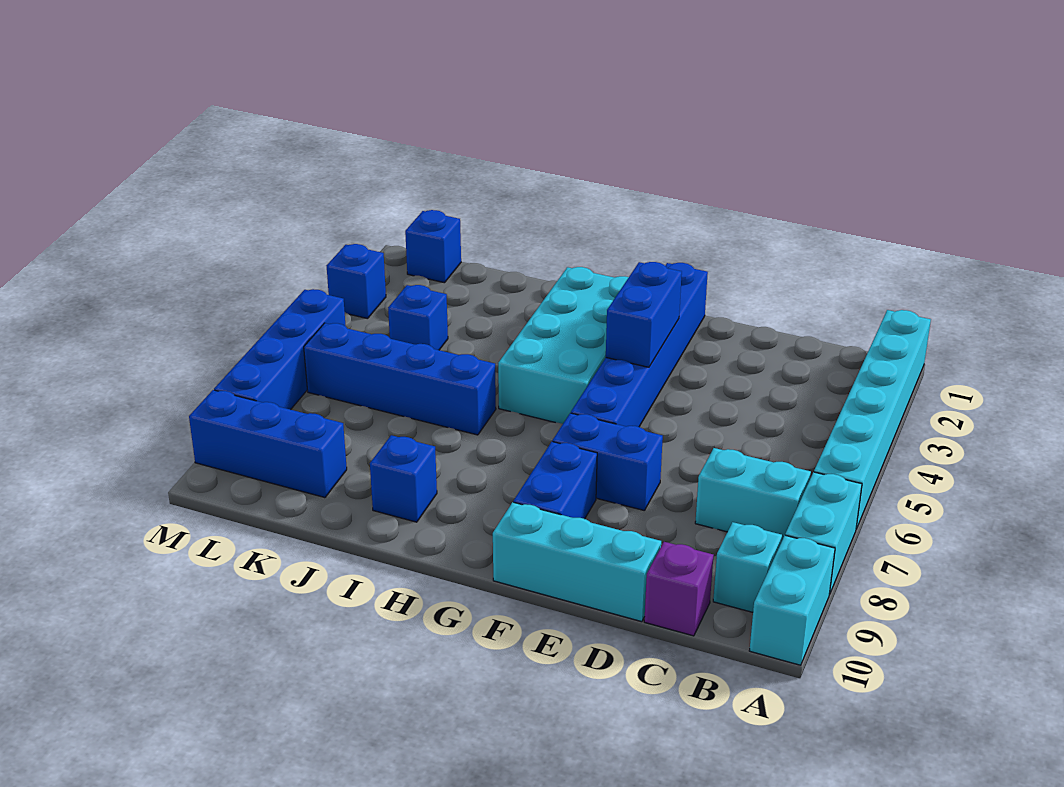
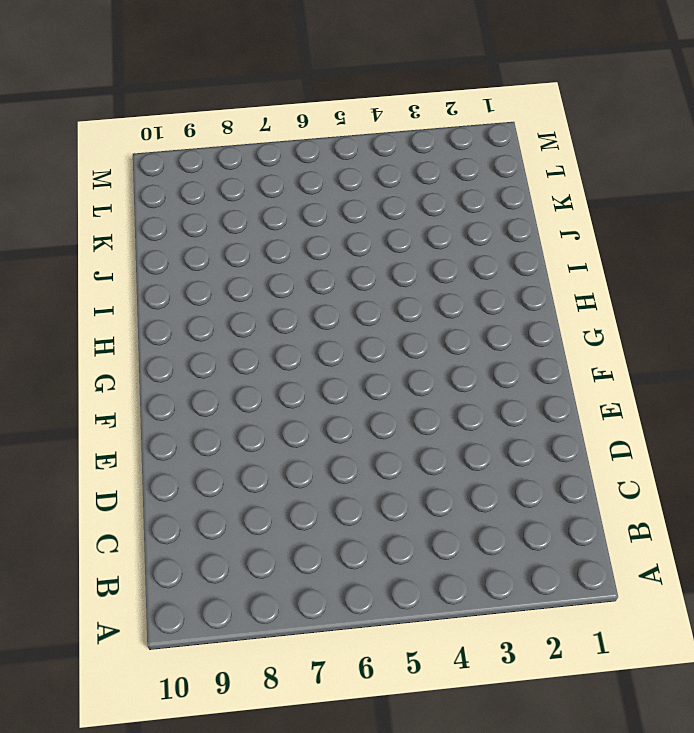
none -> cyan 1x6 brick [814,310,931,529]
none -> cyan 1x2 brick [785,472,862,594]
none -> cyan 1x2 brick [749,535,835,665]

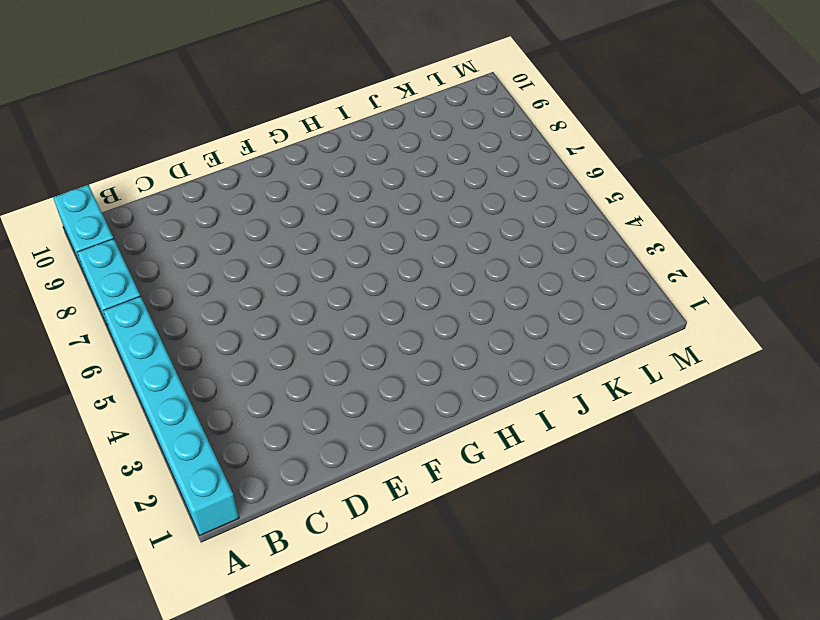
none -> cyan 1x2 brick [695,448,811,542]
none -> cyan 1x1 brick [713,522,782,612]
none -> purple 1x1 brick [644,542,714,636]

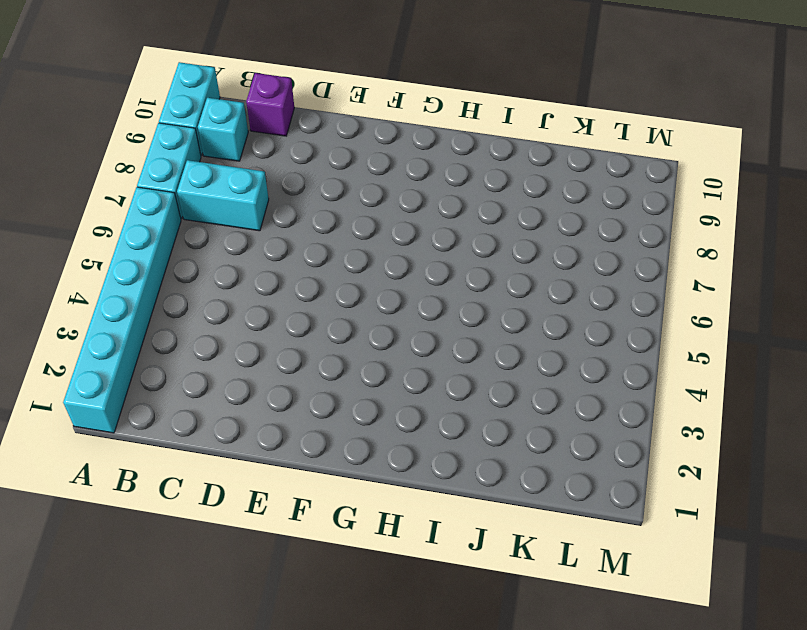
none -> cyan 1x3 brick [493,502,661,622]
none -> blue 1x2 brick [553,413,663,511]
none -> blue 1x6 brick [571,263,708,427]

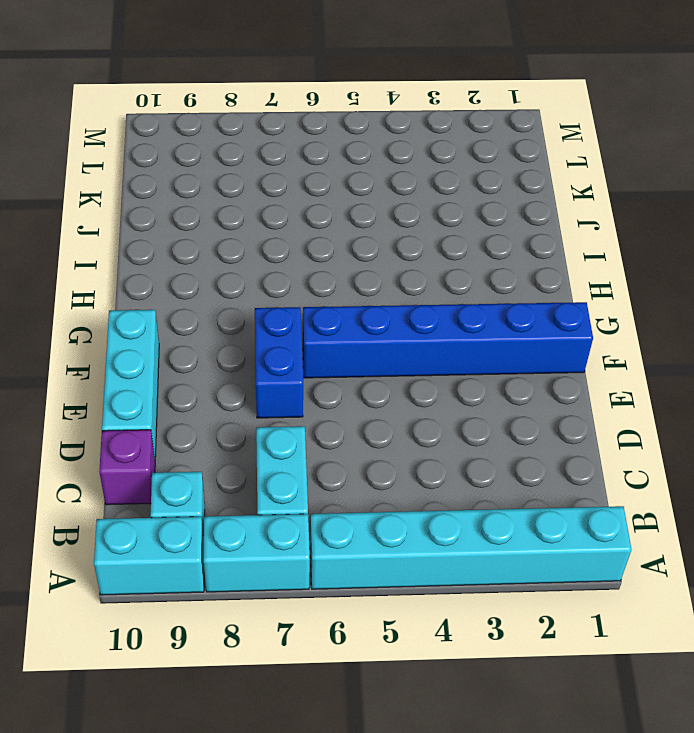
none -> blue 1x2 brick [513,442,597,519]
none -> cyan 2x4 brick [498,267,629,424]
none -> blue 1x4 brick [304,323,496,435]

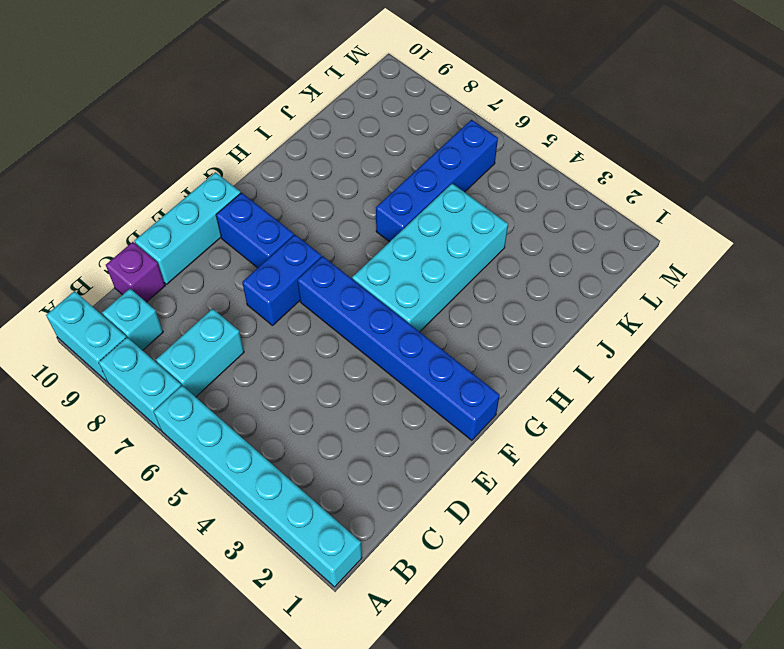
cyan 2x4 brick [352,183,508,332] -> cyan 2x4 brick turned to [498,267,629,424]
none -> blue 1x1 brick [370,435,437,522]
none -> blue 1x1 brick [388,285,448,350]
none -> blue 1x3 brick [189,390,347,498]

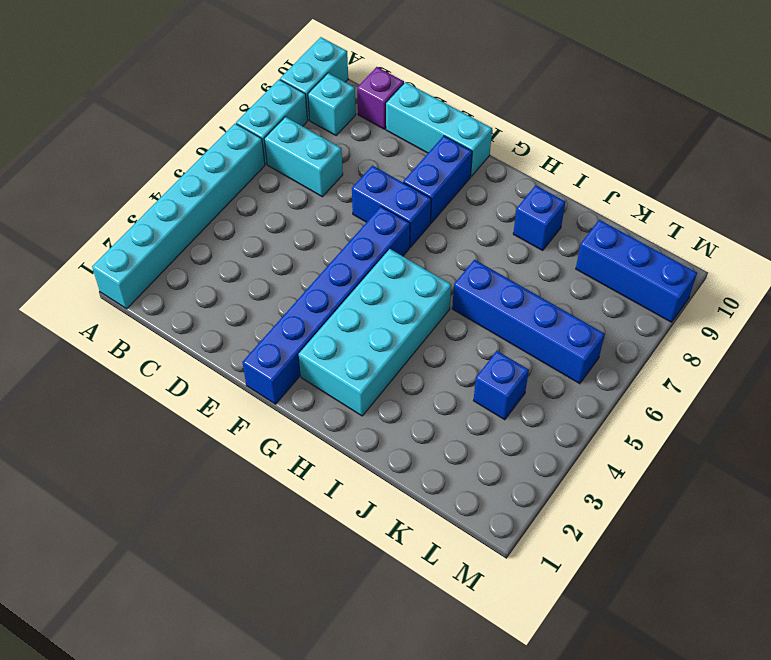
none -> blue 1x1 brick [405,210,461,283]
none -> blue 1x1 brick [327,244,386,319]
none -> blue 1x4 brick [214,289,346,410]

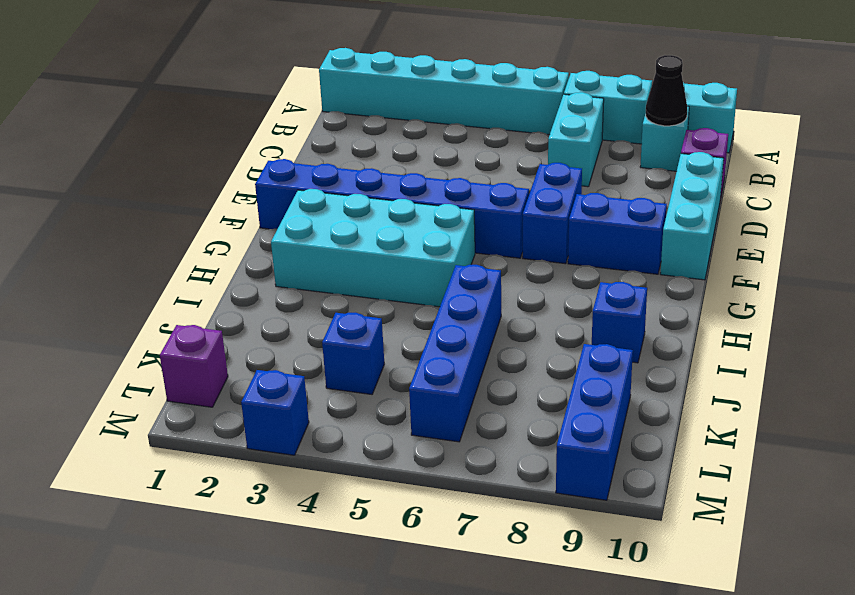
black 1x1 cone [646,55,687,126] -> none
purple 1x1 brick [160,325,228,407] -> blue 1x1 brick [405,210,461,283]
none -> blue 1x4 brick [214,289,346,410]
none -> blue 1x2 brick [606,262,682,367]

